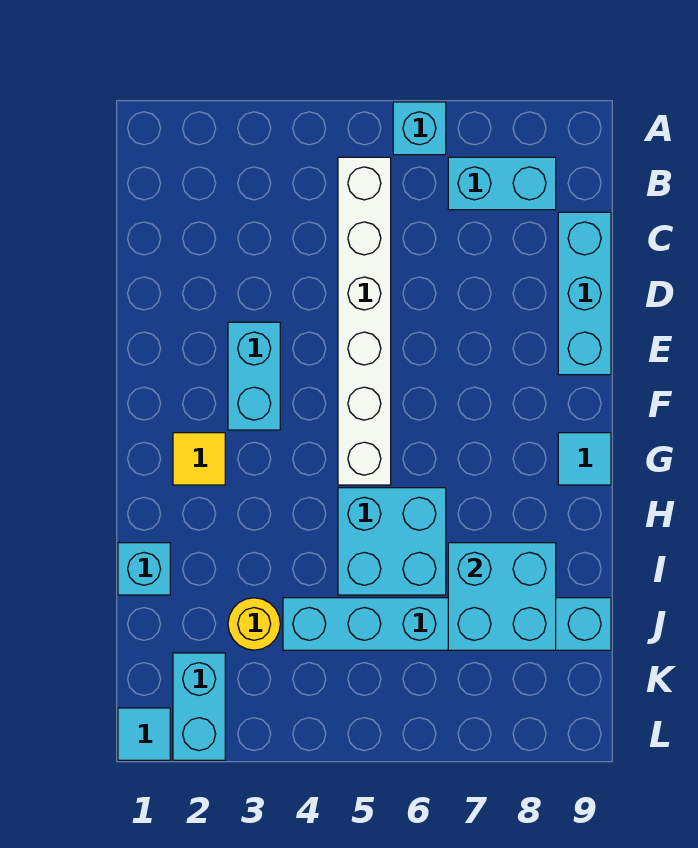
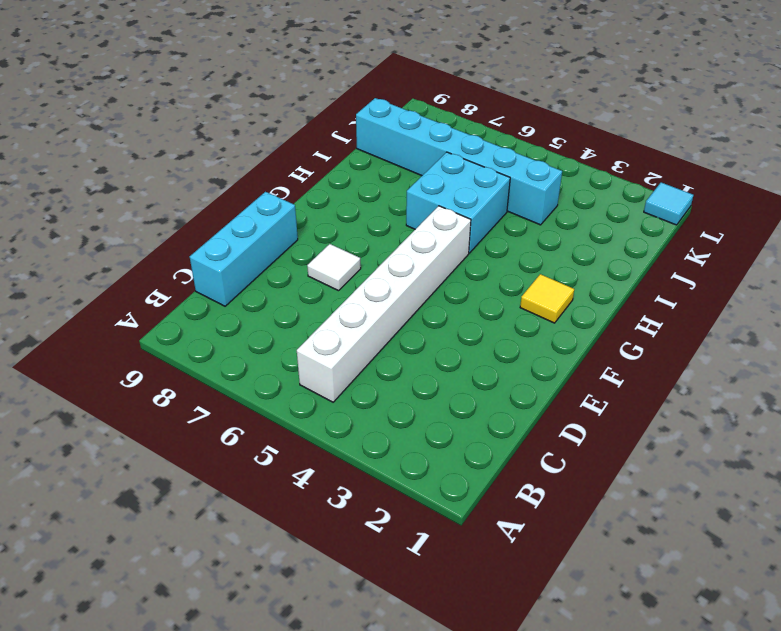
white 1x1 tile [307,244,361,291] -> none
none -> cyan 1x1 brick [393,102,446,155]
none -> cyan 1x2 brick [448,157,556,210]
none -> cyan 1x2 brick [228,322,280,430]

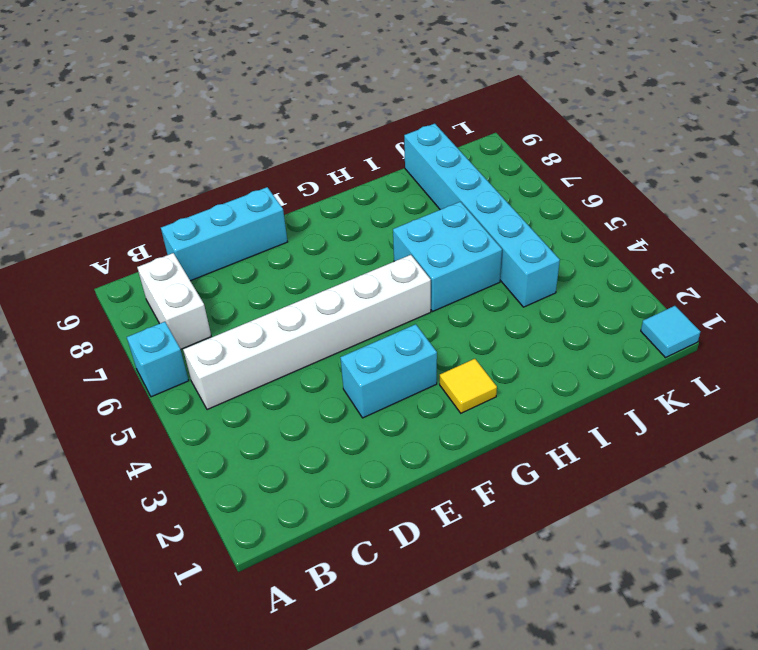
white 1x2 brick [137,253,211,349] -> cyan 1x2 brick [448,157,556,210]
none -> cyan 1x1 tile [558,433,611,485]
none -> cyan 1x1 brick [118,543,170,595]
none -> yellow 1x1 round brick [228,598,280,650]

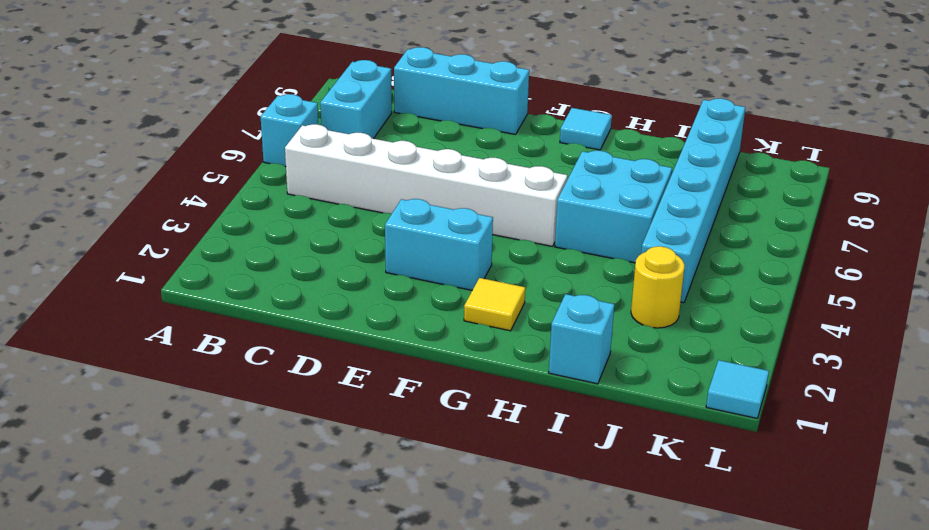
none -> cyan 1x2 brick [173,653,225,760]
none -> cyan 2x2 brick [448,543,556,650]

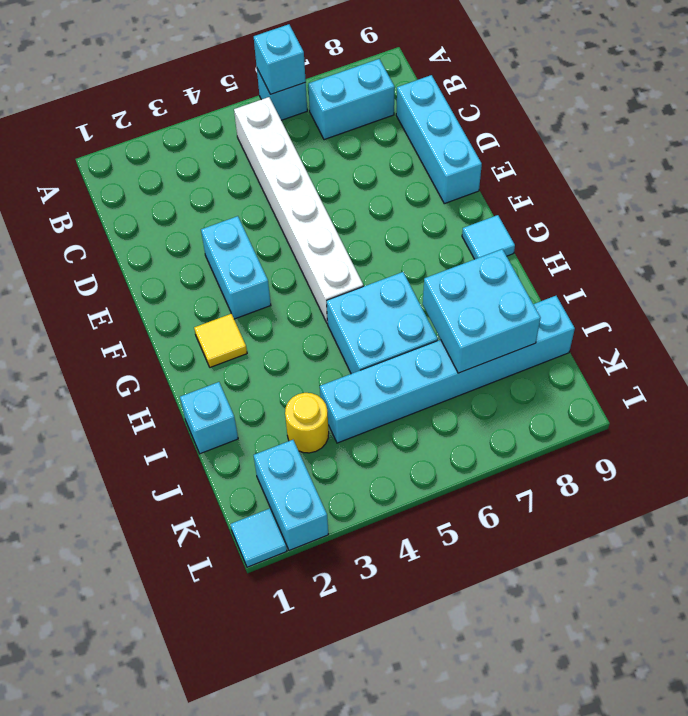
cyan 1x1 brick [254,24,306,94] -> none

